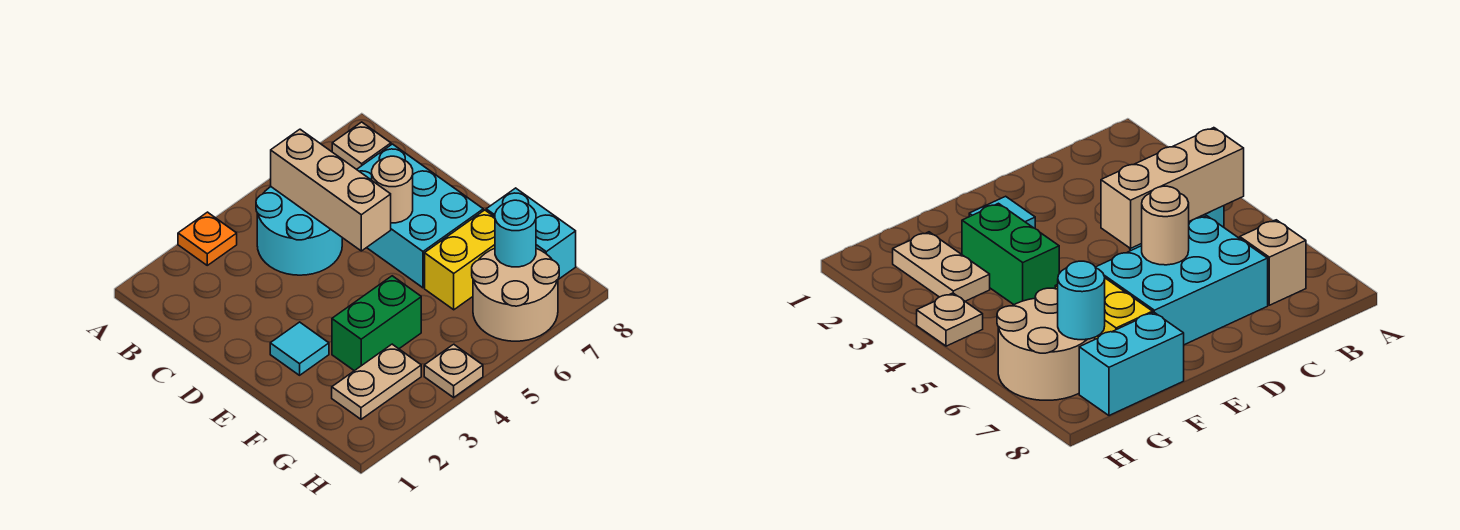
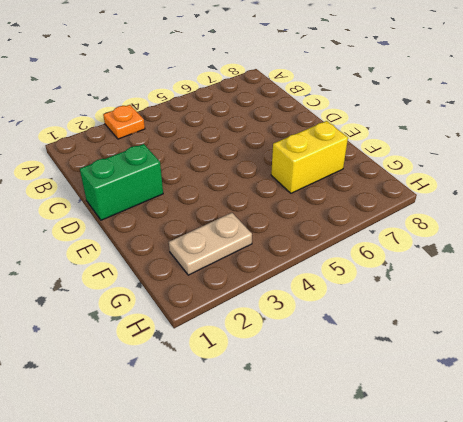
green 1x2 brick [80,144,163,220] -> green 1x2 brick moved to [332,276,421,371]
none -> cyan 2x2 round brick [256,187,342,275]
none -> tan 1x1 brick [332,122,391,169]
none -> cyan 2x3 brick [357,144,483,288]

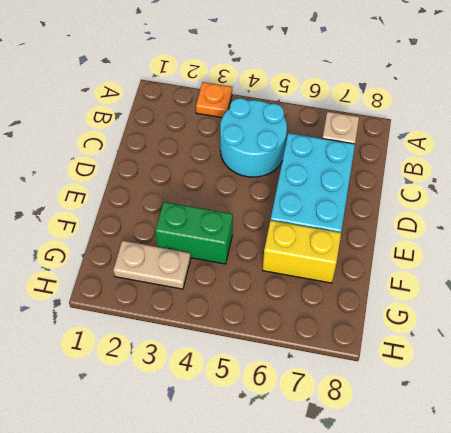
none -> cyan 1x1 tile [270,322,329,375]
none -> cyan 1x2 brick [486,188,576,279]
none -> tan 2x2 round brick [472,248,559,341]

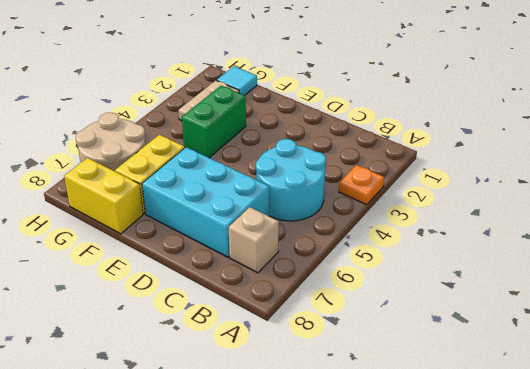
yellow 1x2 brick [64,158,143,234] -> cyan 1x2 brick [486,188,576,279]
cyan 1x1 tile [217,66,257,95] -> cyan 1x1 tile moved to [270,322,329,375]
none -> tan 1x1 plate [424,344,483,397]
none -> tan 1x3 brick [271,129,391,251]
none -> tan 1x1 round brick [372,156,413,223]

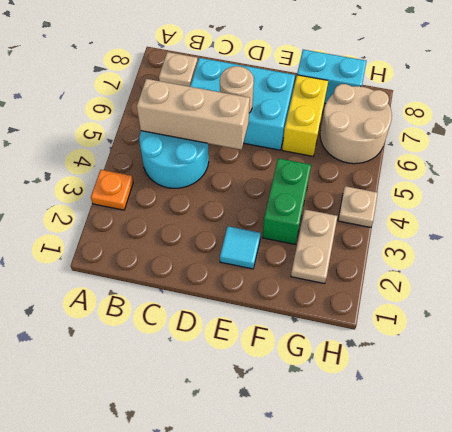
none -> cyan 1x1 round brick [495,200,536,267]

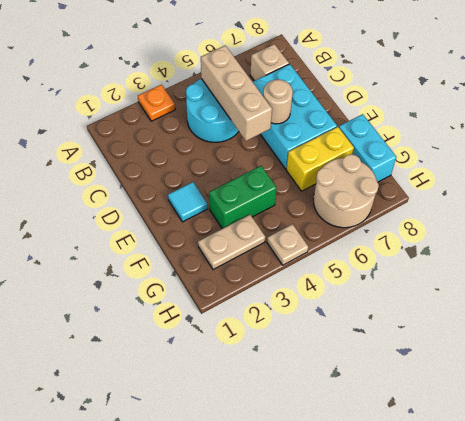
none -> cyan 1x1 round brick [495,200,536,267]

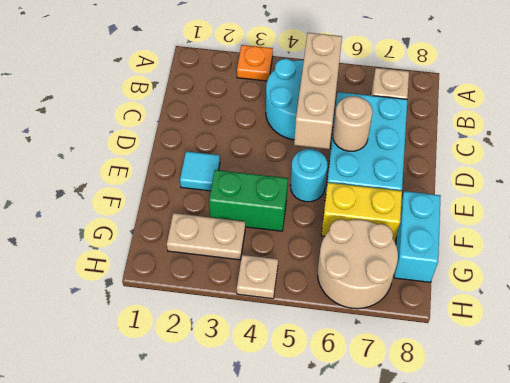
cyan 1x1 round brick [290,149,328,202] -> cyan 1x1 round brick moved to [495,200,536,267]

